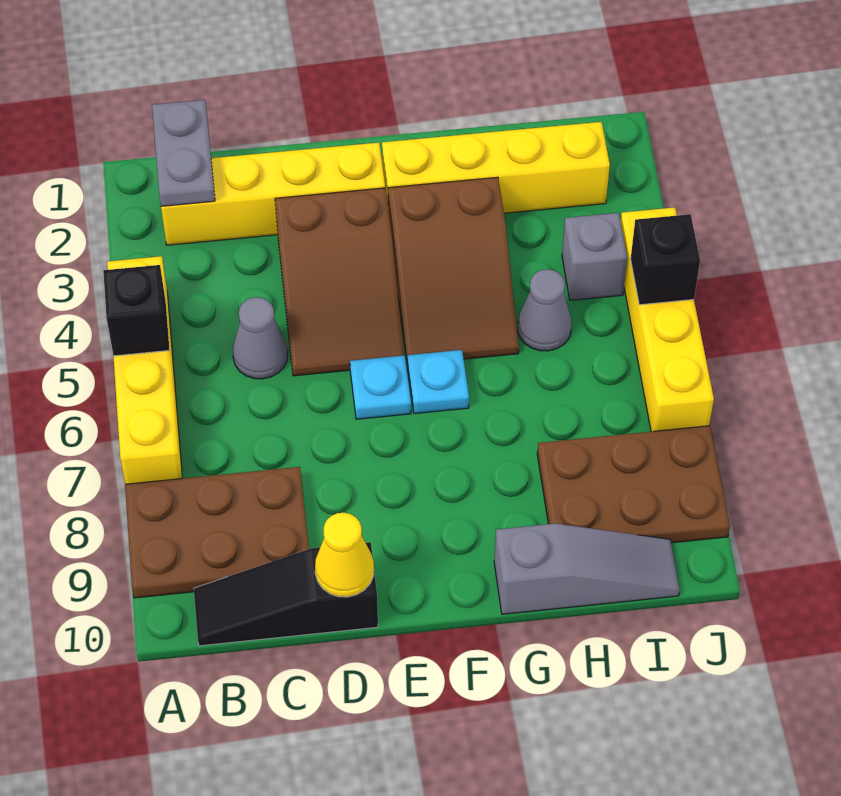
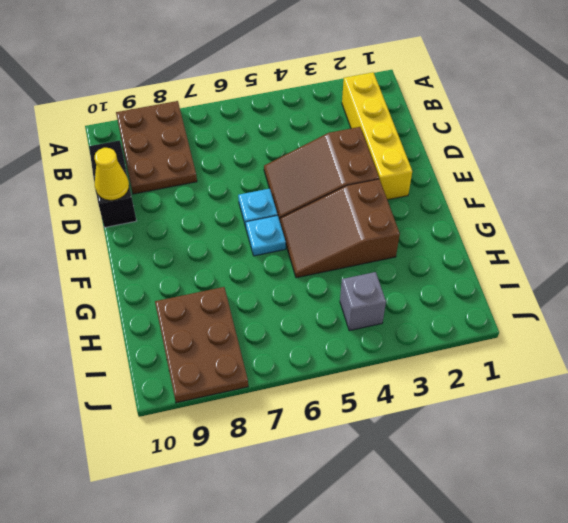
none -> yellow 1x4 brick [107,256,182,484]
none -> grey 1x1 cone [233,297,288,379]
none -> yellow 1x4 brick [382,122,610,213]

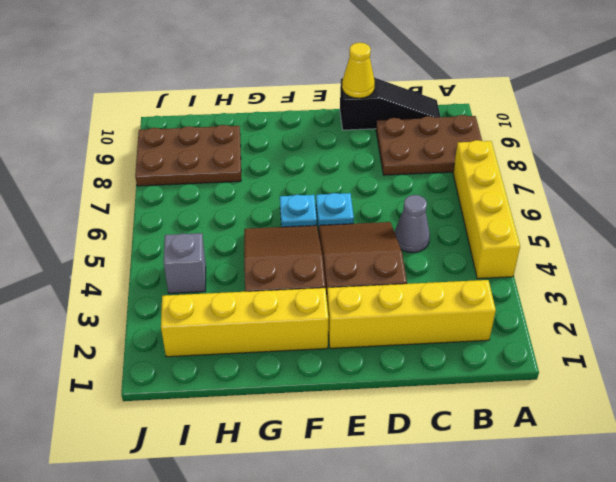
none -> grey 1x3 slope [494,524,680,614]
none -> grey 1x1 cone [518,269,572,351]
none -> yellow 1x4 brick [621,207,714,432]

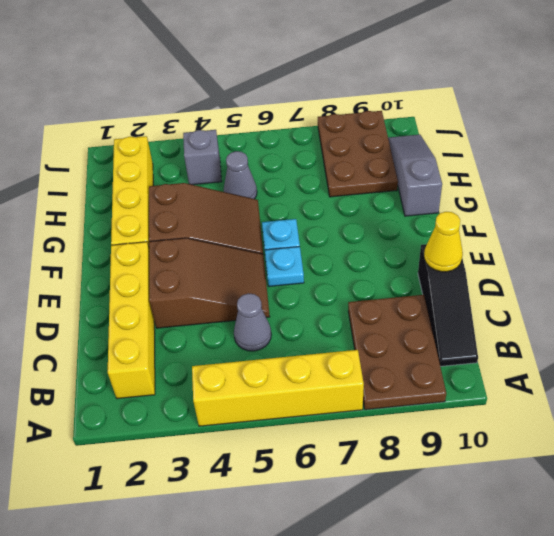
none -> yellow 1x4 brick [621,207,714,432]
none -> black 1x1 brick [103,265,170,356]
none -> grey 1x2 plate [152,100,215,206]

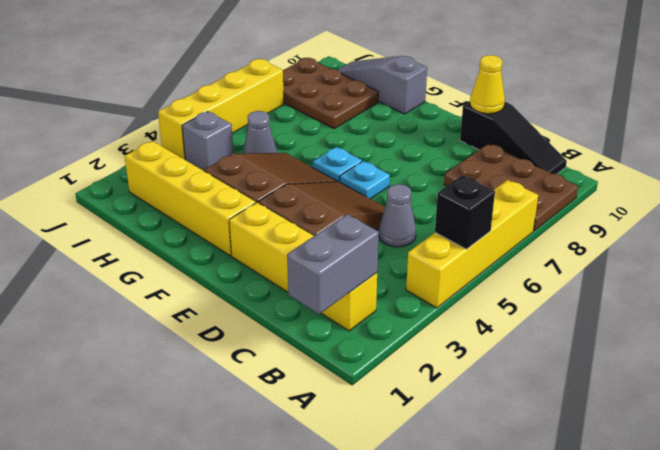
grey 1x2 brick [287,214,379,314] -> grey 1x2 plate [152,100,215,206]
none -> black 1x1 brick [631,214,700,305]

